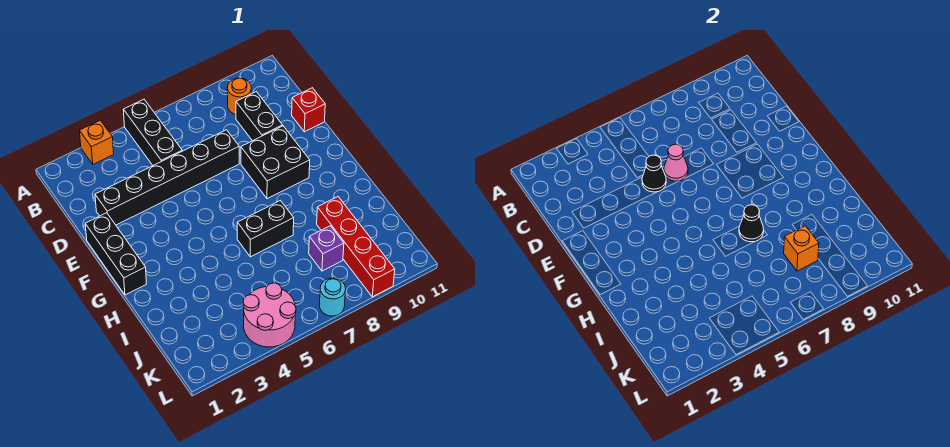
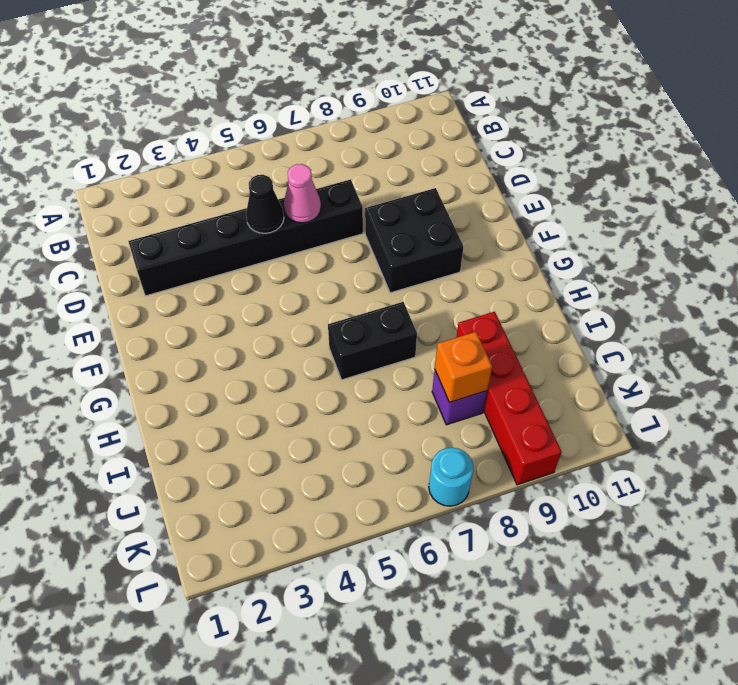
none -> orange 1x1 brick [79,120,114,164]
none -> black 1x3 brick [123,99,182,165]
none -> orange 1x1 round brick [227,78,251,115]

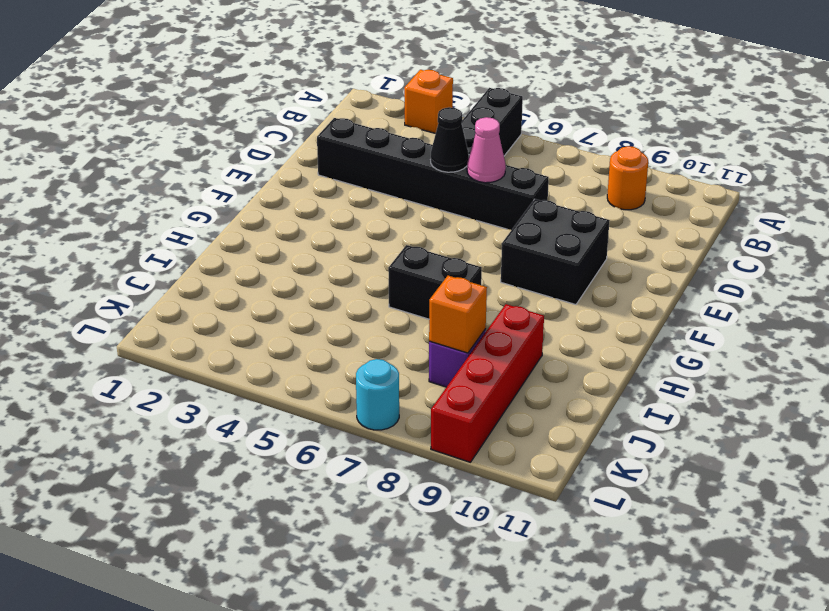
none -> black 1x2 brick [236,92,283,141]
none -> red 1x1 brick [292,88,325,132]
none -> black 1x3 brick [85,213,146,295]

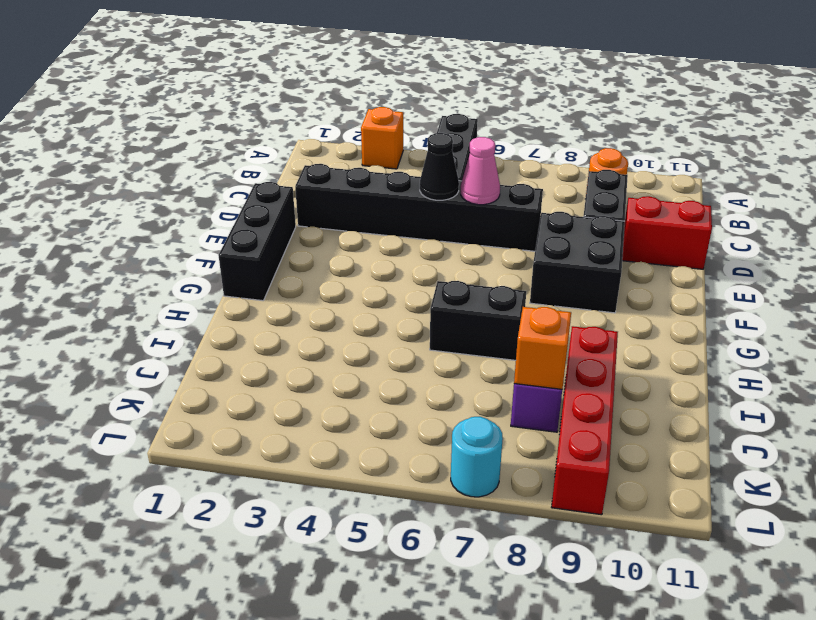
red 1x2 brick [622,196,712,269] -> red 1x1 brick [292,88,325,132]
none -> pink 2x2 round brick [243,283,296,347]
none -> black 1x1 cone [739,205,764,242]

